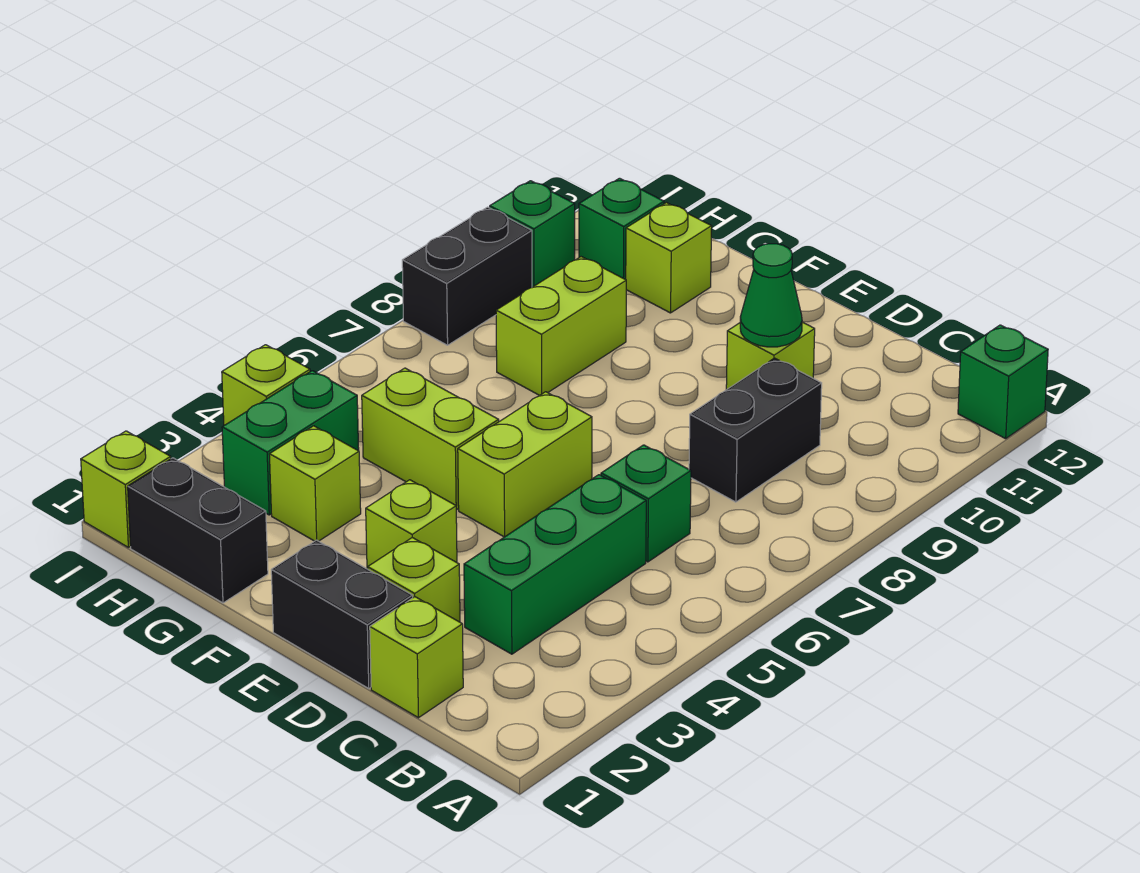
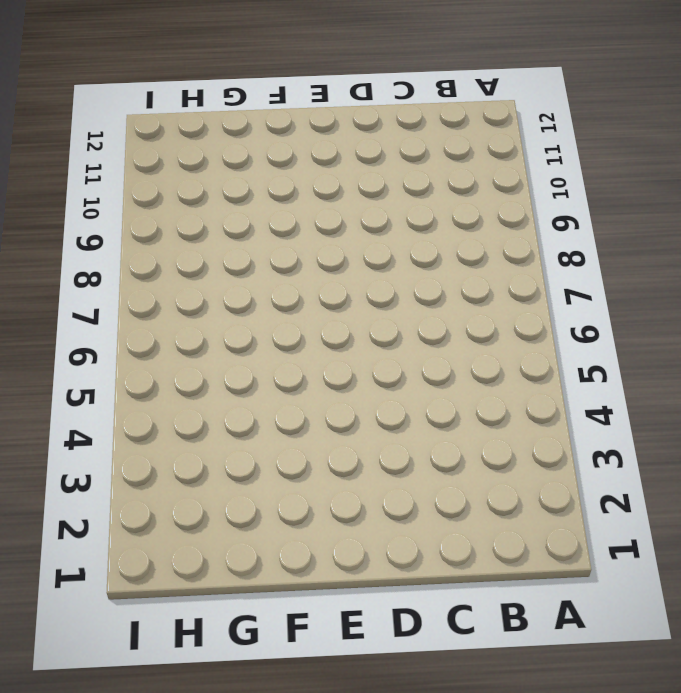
none -> green 1x1 brick [958,325,1048,439]
none -> lime 1x1 brick [370,597,463,718]
none -> green 1x3 brick [464,475,646,654]

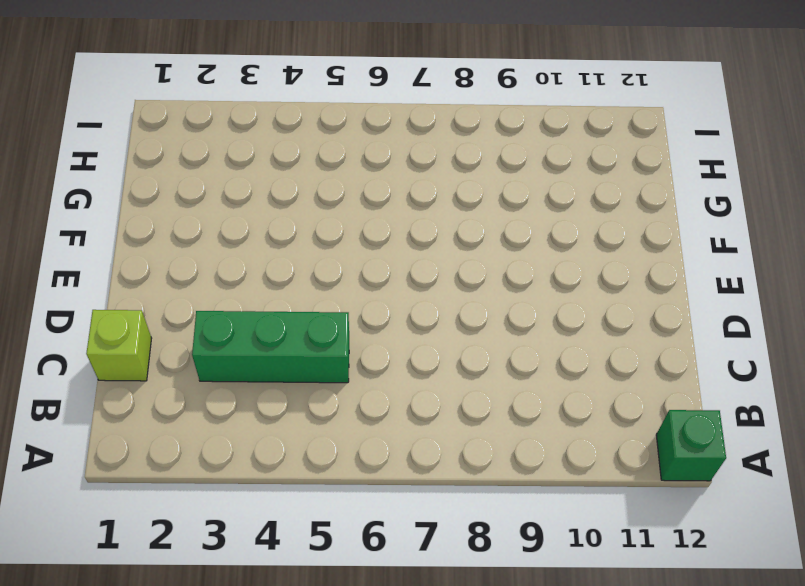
none -> green 1x1 brick [601,445,691,562]
none -> black 1x2 brick [689,358,822,502]
none -> black 1x2 brick [271,540,413,689]

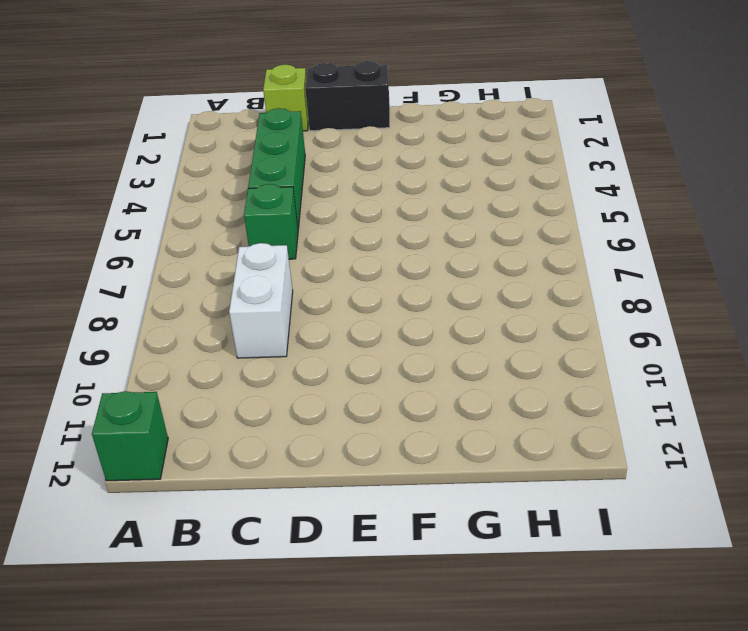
white 1x2 brick [229,243,293,358] -> black 1x2 brick [689,358,822,502]
none -> lime 1x1 brick [368,538,460,622]
none -> lime 1x1 brick [726,322,815,390]
none -> lime 1x1 brick [366,480,457,569]

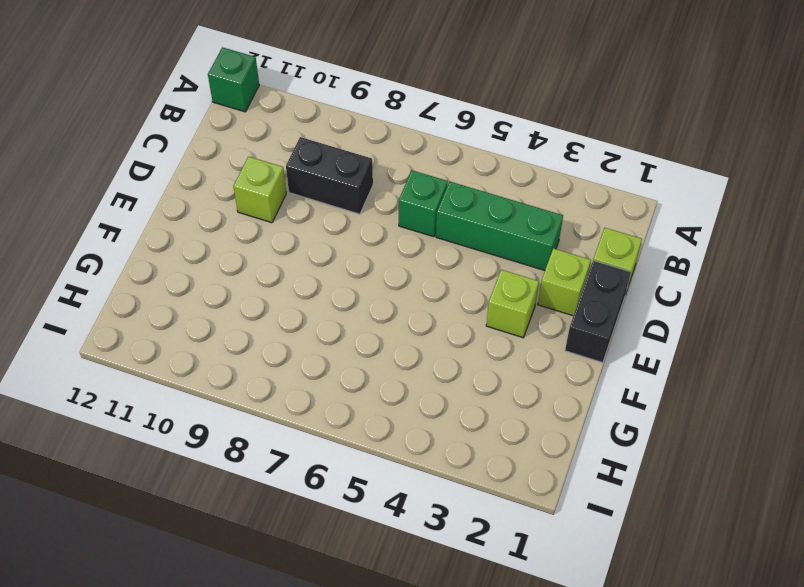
none -> lime 1x2 brick [458,392,592,537]
none -> lime 1x2 brick [362,368,499,510]
none -> black 1x2 brick [128,458,268,603]

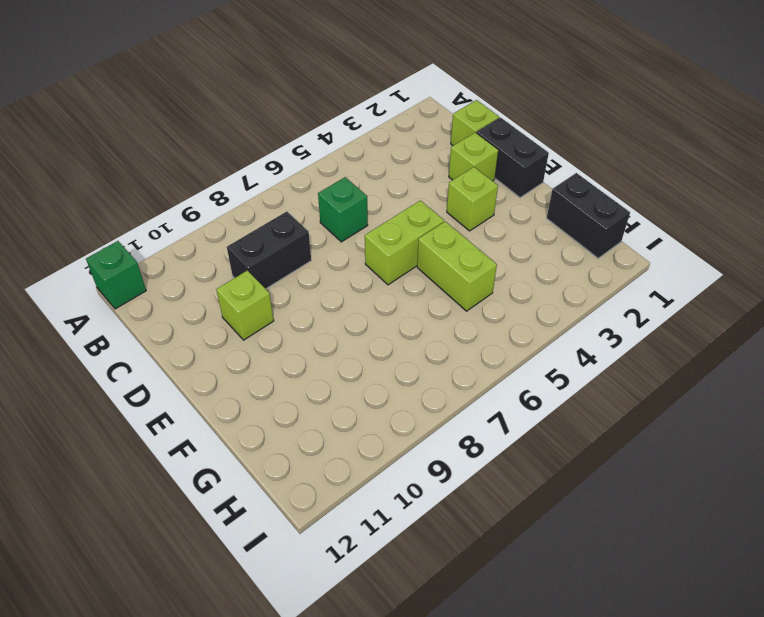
none -> green 1x3 brick [464,475,646,654]
none -> lime 1x1 brick [269,426,361,541]
none -> lime 1x2 brick [496,257,626,395]

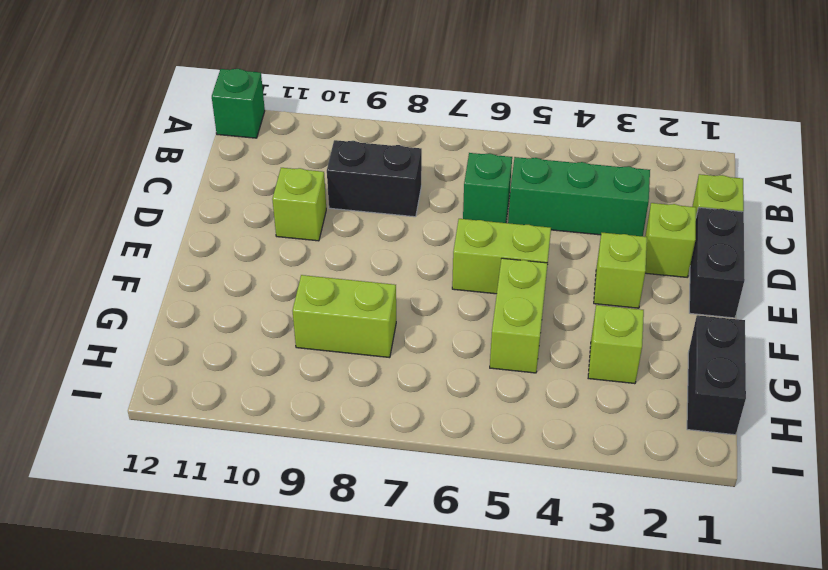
none -> lime 1x1 brick [626,203,712,313]
none -> green 1x2 brick [222,371,359,515]
none -> green 1x1 brick [579,178,664,279]

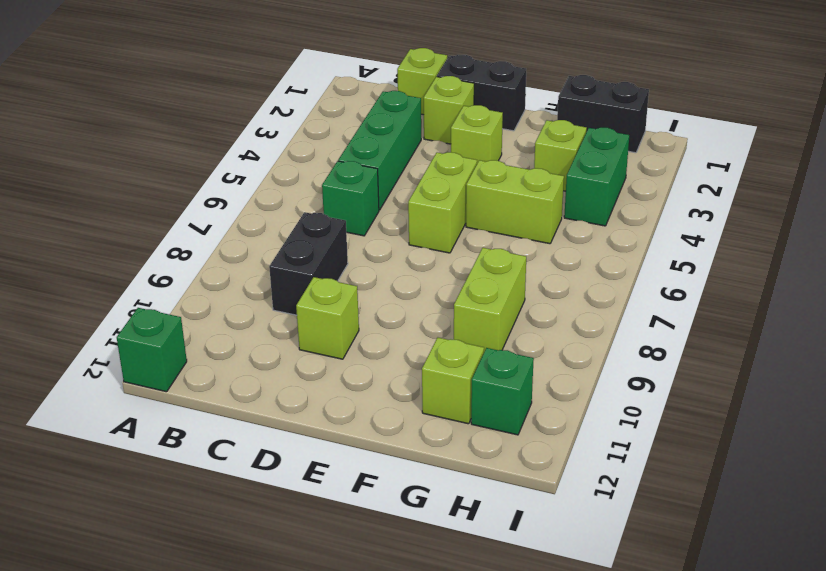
none -> lime 1x1 brick [81,431,171,547]
none -> lime 1x1 brick [222,345,310,425]
none -> black 1x2 brick [402,207,532,345]

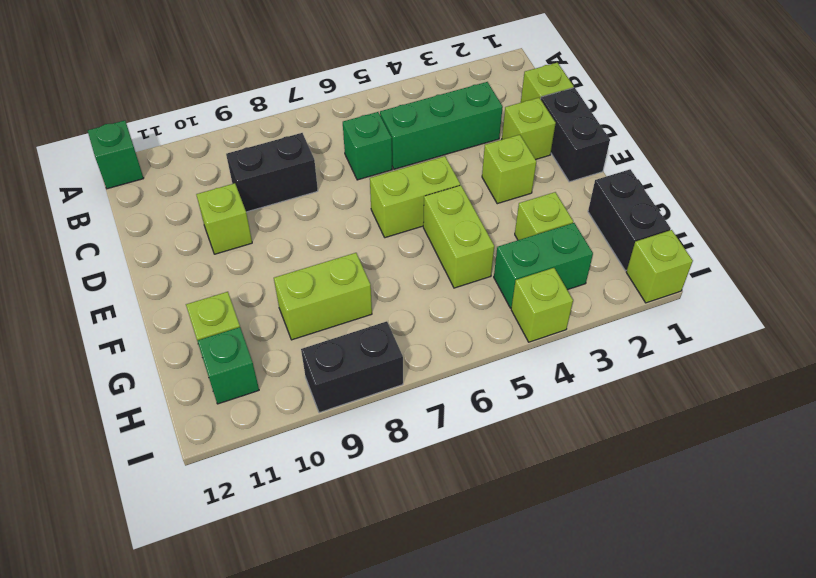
none -> green 1x1 brick [490,181,575,287]
none -> green 1x1 cone [740,244,802,347]

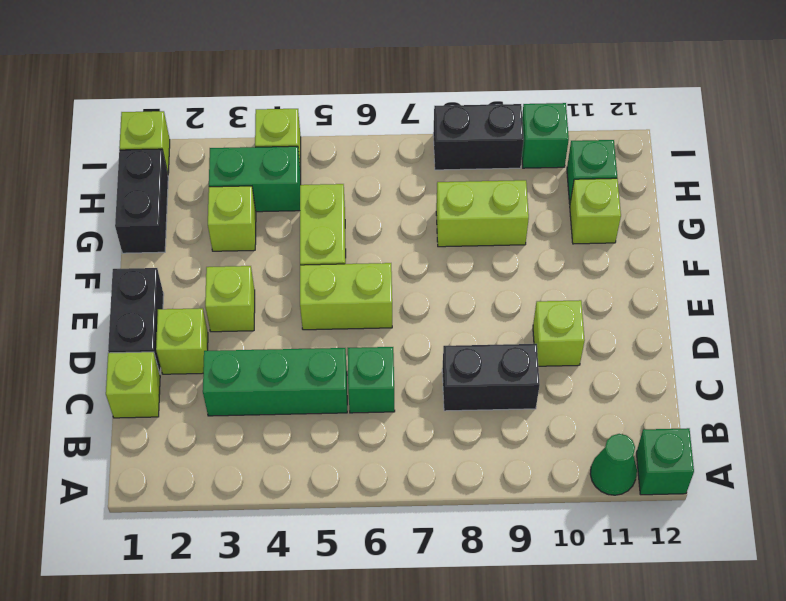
green 1x1 cone [590,434,637,495] -> green 1x1 cone moved to [740,244,802,347]

